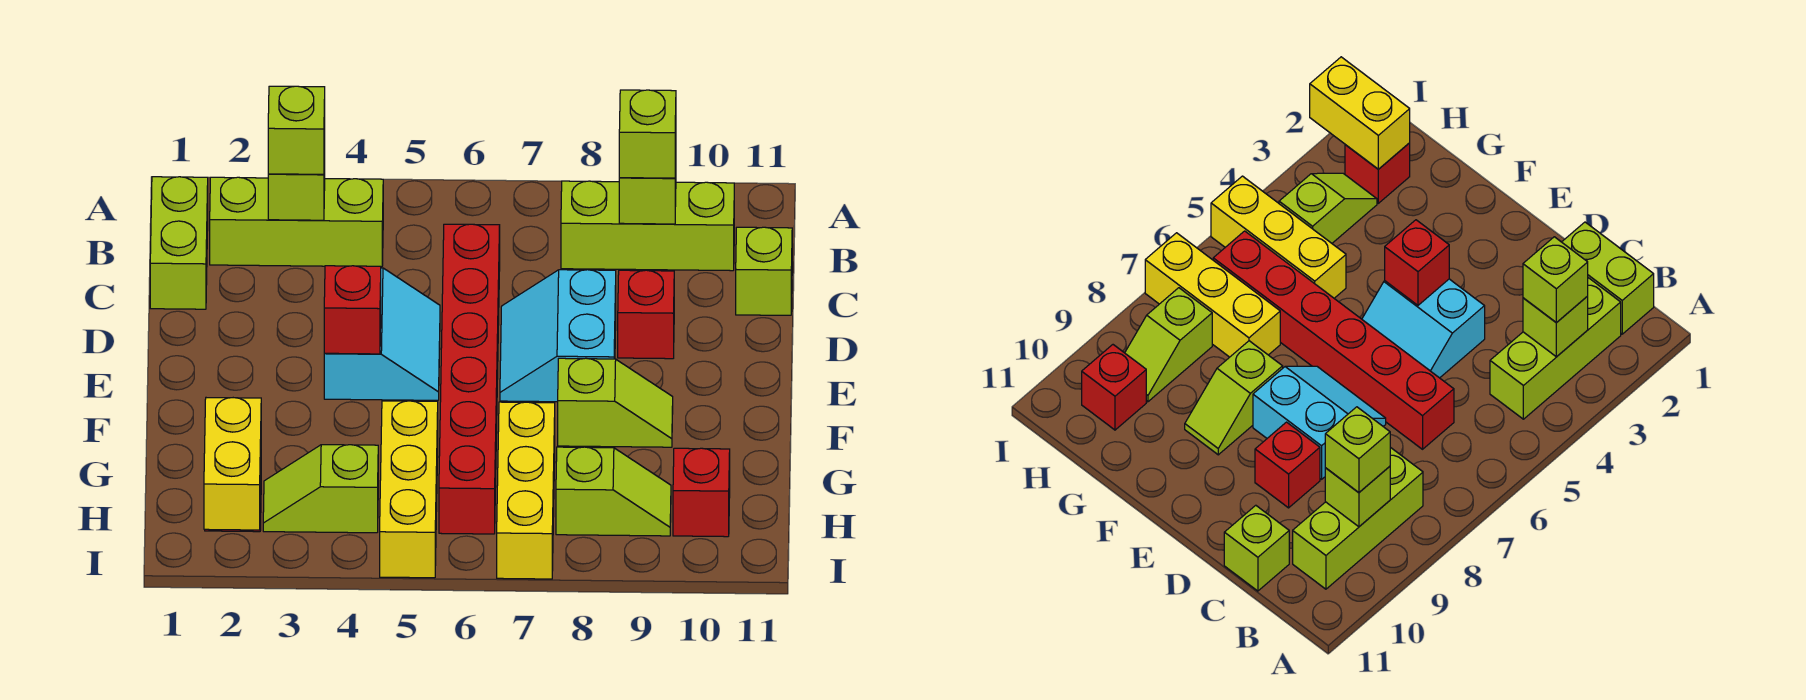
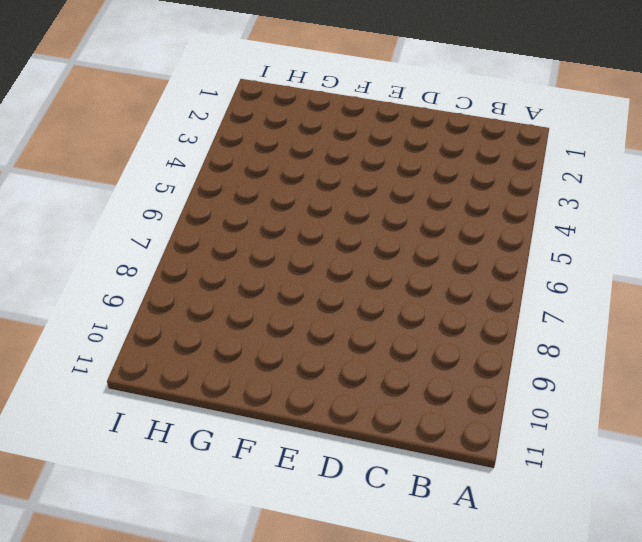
none -> lime 1x2 brick [150,177,208,309]
none -> lime 1x3 brick [210,177,383,267]
none -> lime 1x3 brick [561,181,734,271]

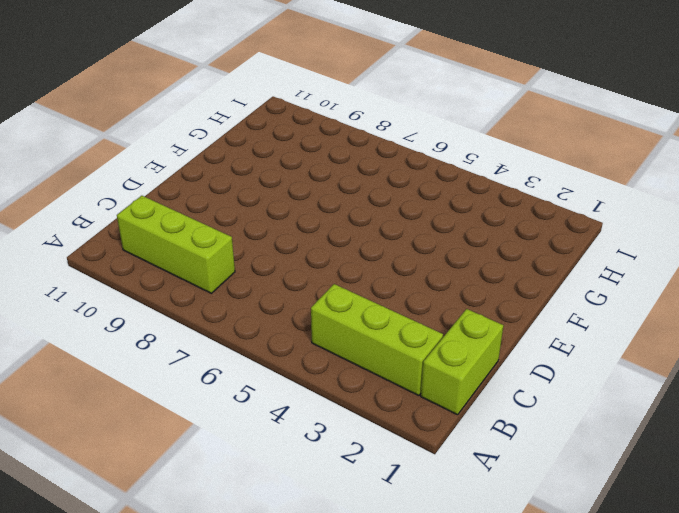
none -> red 1x6 brick [439,224,500,534]
none -> lime 1x1 brick [736,227,792,315]
none -> cyan 2x2 slope [324,268,440,400]

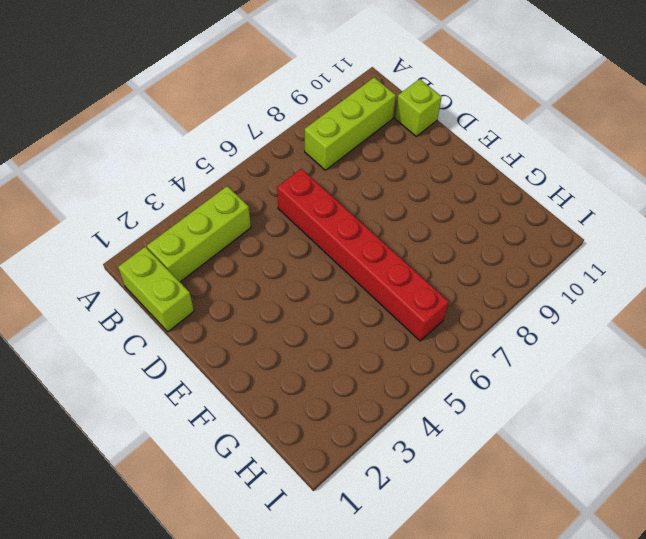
none -> cyan 2x2 slope [324,268,440,400]
none -> cyan 2x2 slope [500,270,616,402]
none -> red 1x1 brick [618,270,674,359]

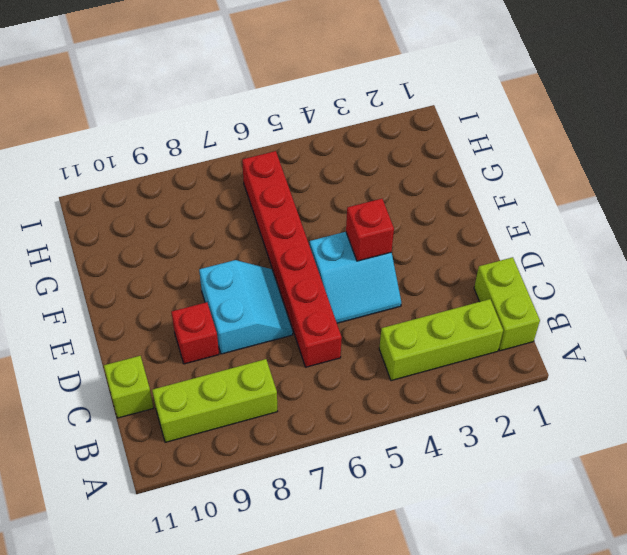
cyan 2x2 slope [310,232,401,323] -> cyan 2x2 slope turned to [324,268,440,400]
none -> lime 1x2 slope [558,358,673,447]
none -> yellow 1x3 brick [380,401,438,578]
none -> yellow 1x3 brick [497,402,555,579]

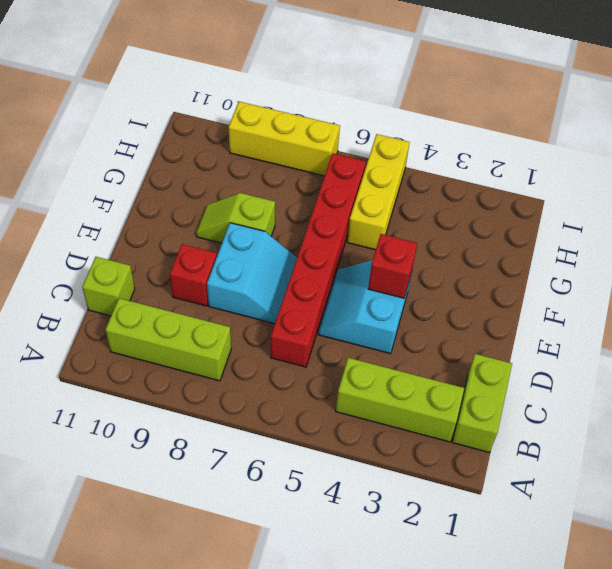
yellow 1x3 brick [229,102,340,176] -> yellow 1x3 brick turned to [497,402,555,579]
none -> red 1x1 brick [1345,143,1410,203]
none -> lime 1x2 slope [263,445,378,533]
none -> lime 1x2 slope [556,447,671,536]

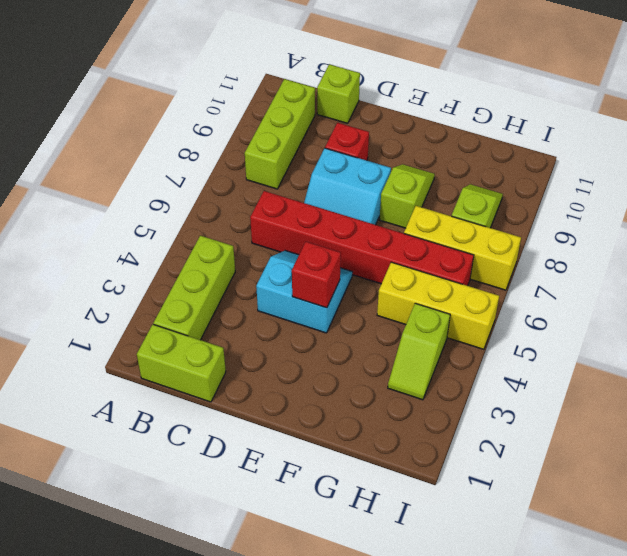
none -> red 1x1 brick [1345,143,1410,203]
none -> red 1x1 brick [673,448,730,537]
none -> lime 1x1 brick [268,146,325,220]

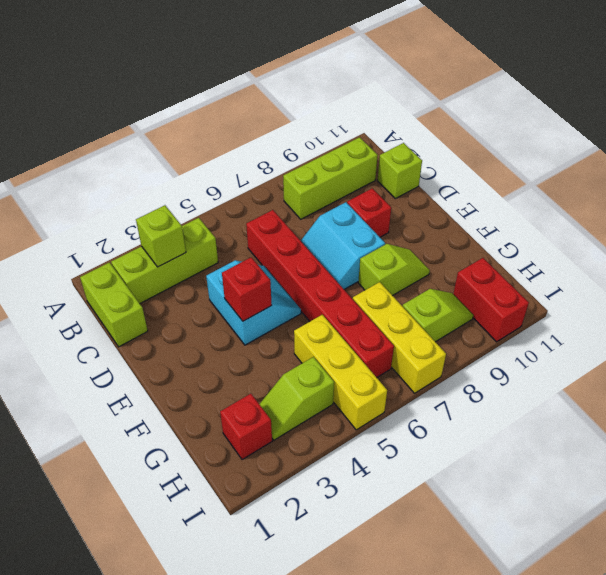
red 1x2 brick [453,258,529,342] -> red 1x1 brick [673,448,730,537]
none -> lime 1x1 brick [619,160,676,224]
none -> yellow 1x2 brick [204,398,261,530]
none -> lime 1x1 brick [268,86,325,174]

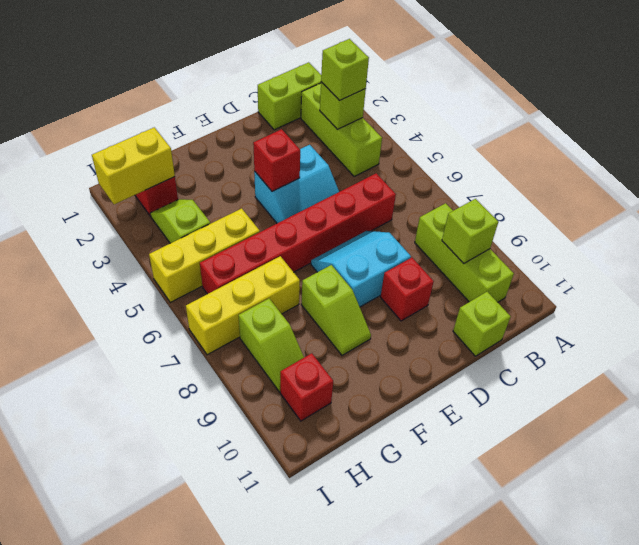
none -> lime 1x1 brick [619,90,676,178]

